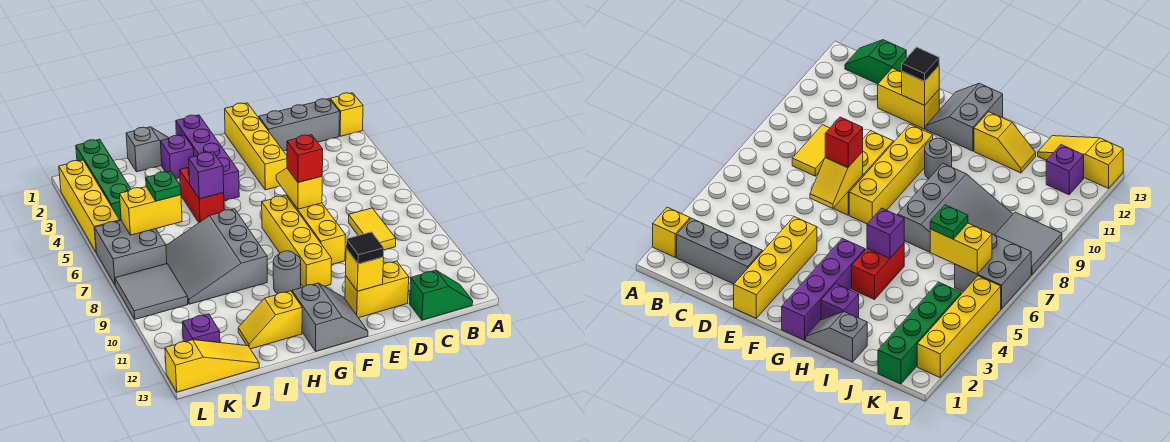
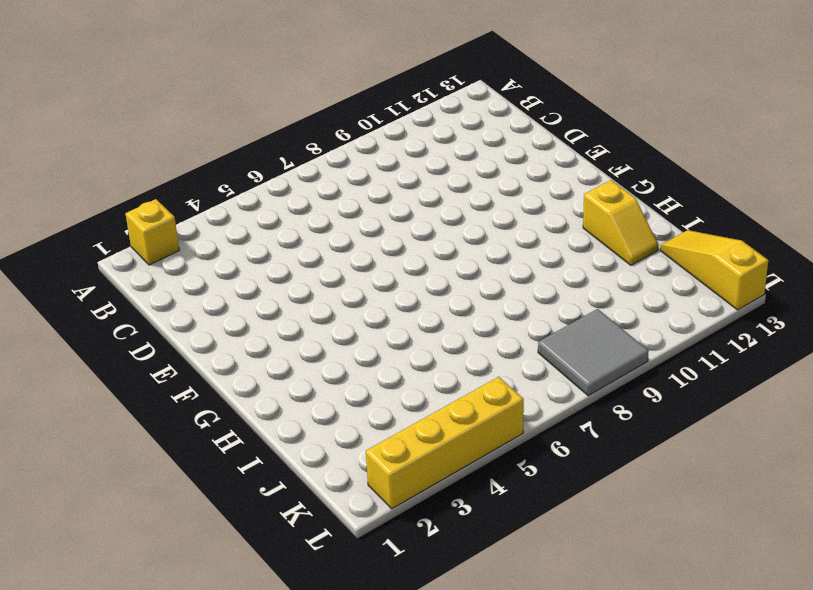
none -> grey 1x3 brick [259,99,340,151]
none -> green 1x2 slope [410,270,473,320]
none -> yellow 1x2 tile [349,208,396,250]

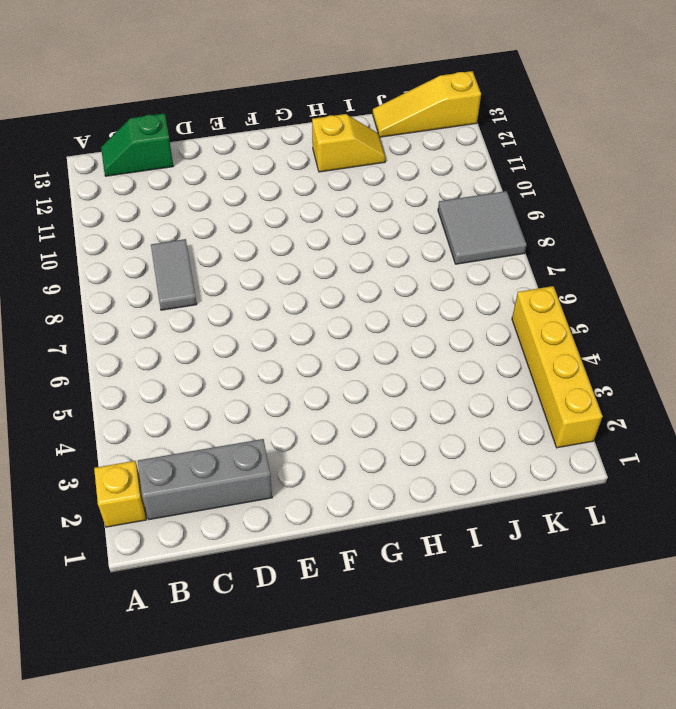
grey 1x2 tile [151,239,197,310] -> yellow 1x2 tile [349,208,396,250]
none -> yellow 1x2 brick [345,261,409,318]
none -> yellow 1x4 brick [225,103,287,190]
none -> yellow 1x3 brick [287,196,346,265]

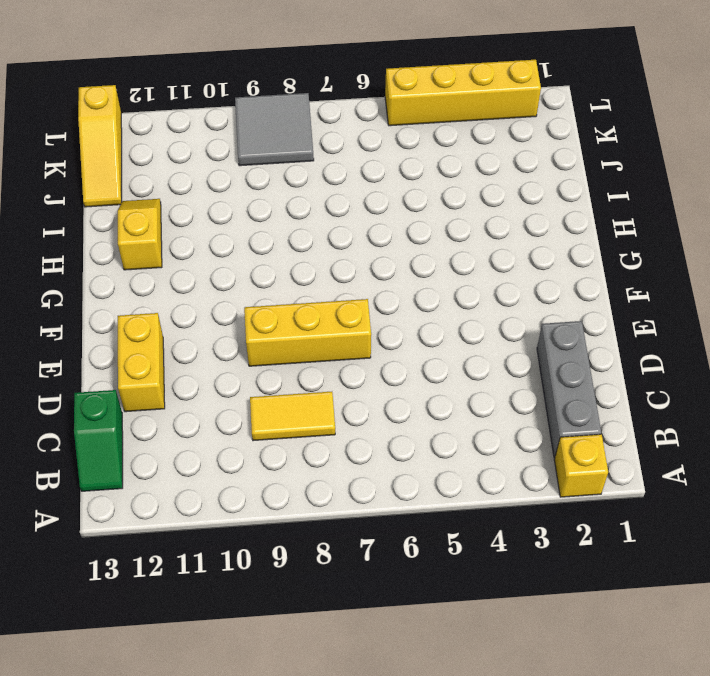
none -> yellow 1x4 brick [225,103,287,190]
none -> yellow 1x4 brick [262,195,332,287]
none -> grey 2x2 slope [292,283,368,351]

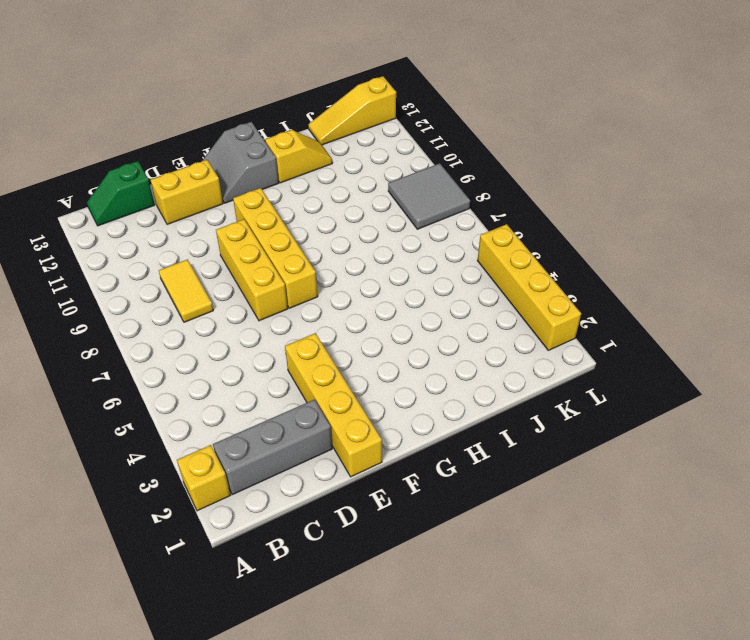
none -> purple 1x4 brick [176,115,239,201]
none -> grey 1x1 round brick [273,251,301,294]
none -> grey 1x2 slope [126,127,169,172]

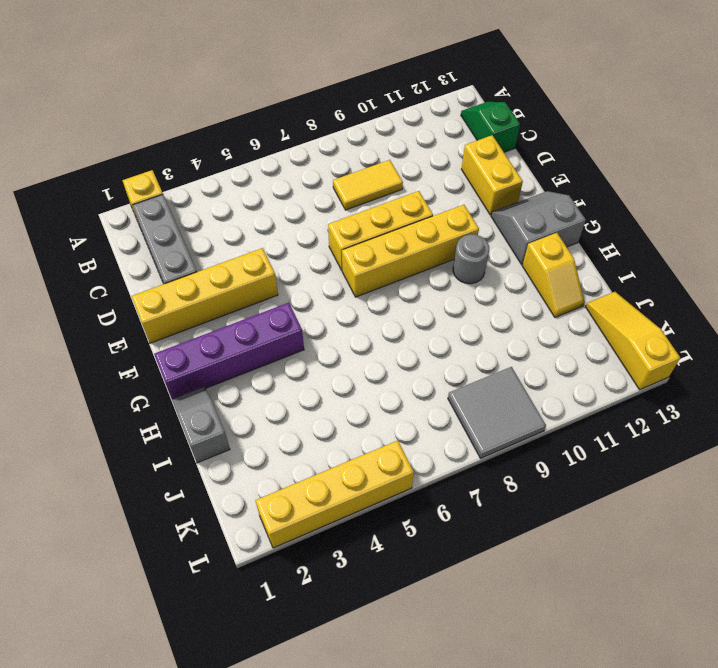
none -> purple 1x1 brick [160,135,194,179]
none -> red 1x2 brick [180,167,224,222]
none -> grey 3x3 slope [166,209,267,304]

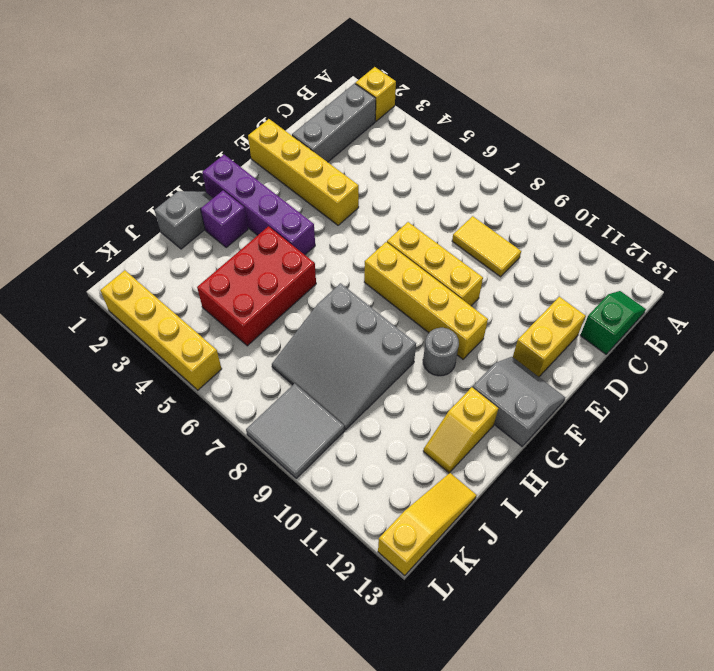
red 2x3 brick [197,226,316,346] -> red 1x2 brick [180,167,224,222]
none -> green 1x4 brick [76,139,131,221]
none -> grey 2x2 brick [95,221,167,284]
none -> purple 1x1 brick [182,314,220,343]

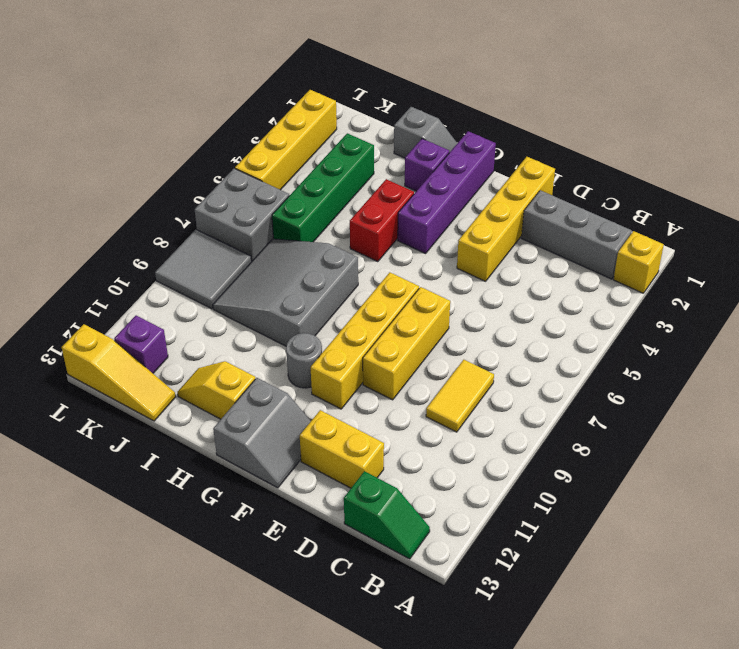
green 1x4 brick [272,133,374,242] -> green 1x4 brick moved to [76,139,131,221]
none -> yellow 1x2 slope [276,168,322,209]
none -> yellow 1x1 brick [346,248,384,291]
none -> purple 1x1 brick [189,152,224,199]

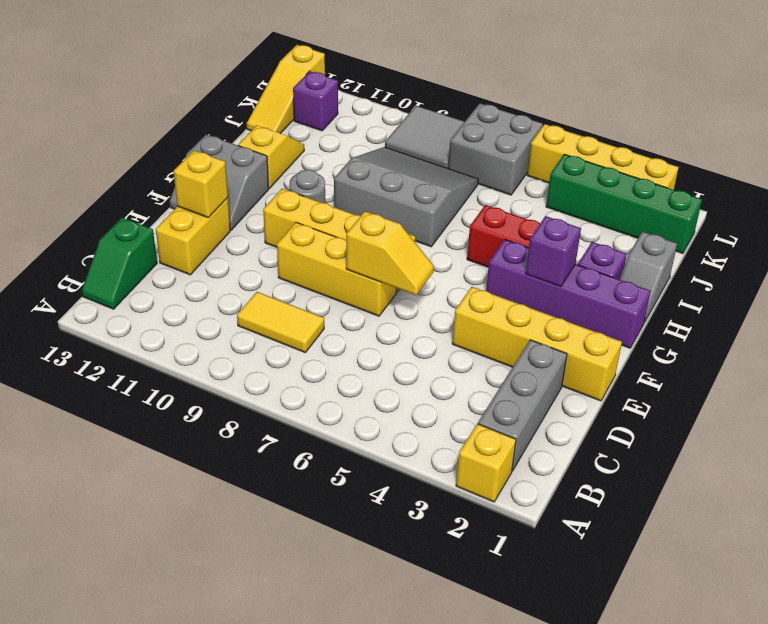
purple 1x1 brick [526,216,581,287] -> purple 1x1 brick moved to [189,152,224,199]
none -> yellow 1x2 brick [120,187,182,235]
none -> red 1x1 brick [287,135,323,182]
none -> black 1x1 tile [346,232,384,264]

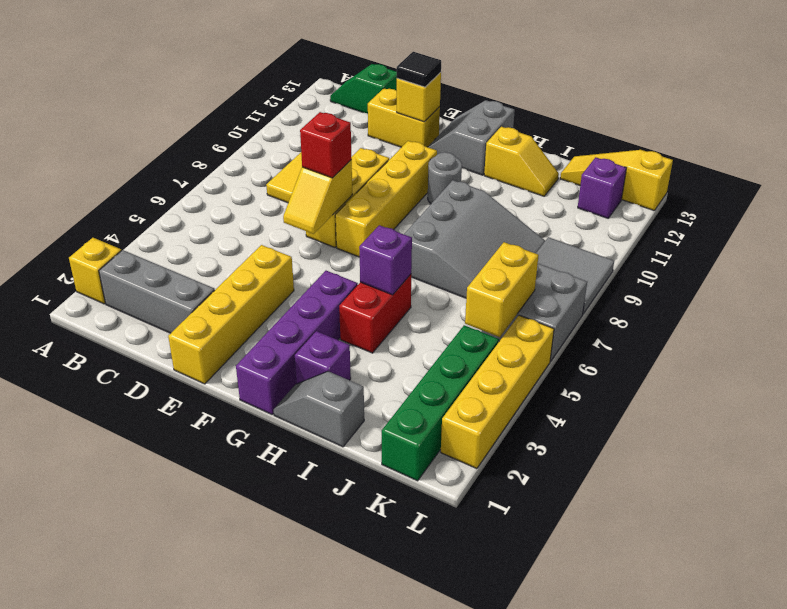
yellow 1x2 brick [465,242,539,337] -> yellow 1x2 brick turned to [120,187,182,235]
none -> green 1x1 plate [146,171,181,201]

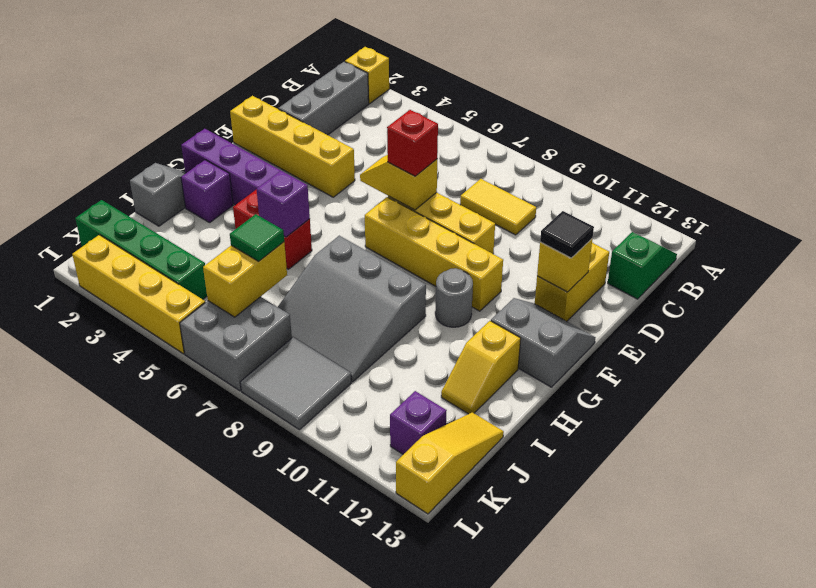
green 1x1 tile [230,214,284,261] -> green 1x1 plate [146,171,181,201]

